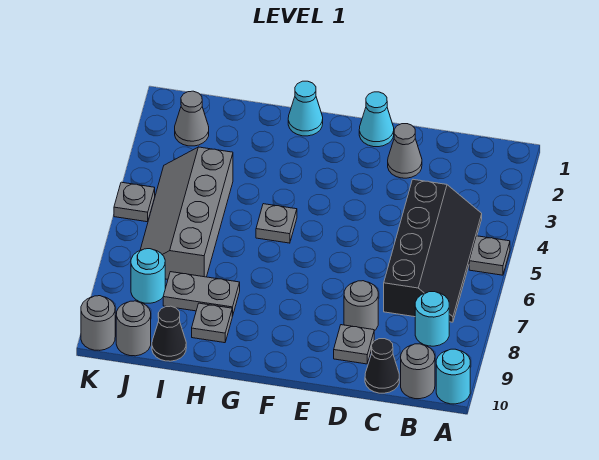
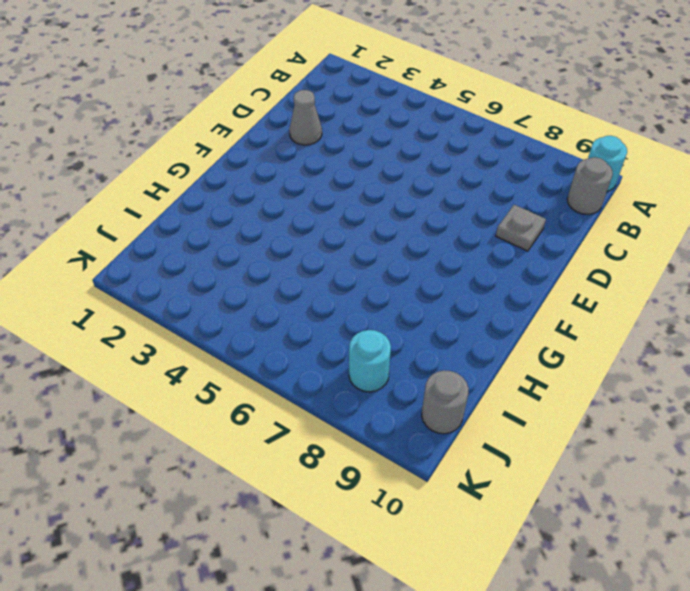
none -> grey 1x1 plate [469,236,510,275]
none -> black 2x4 slope [384,179,482,322]
none -> cyan 1x1 round brick [415,292,449,346]

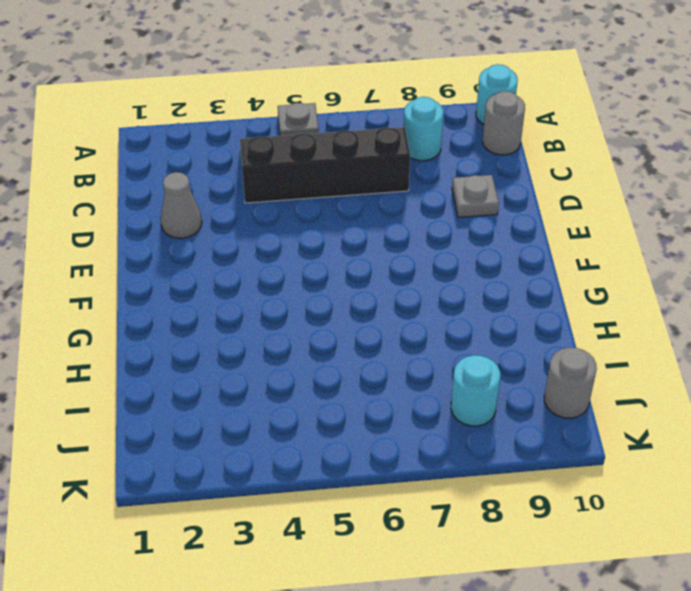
none -> black 1x1 cone [365,339,399,393]
none -> grey 1x1 round brick [344,281,378,331]
none -> cyan 1x1 cone [359,92,394,147]

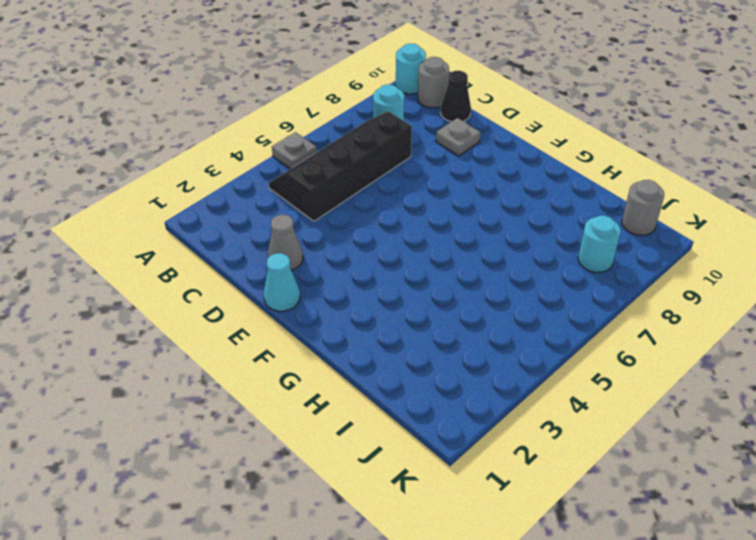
none -> grey 1x1 round brick [344,281,378,331]
none -> cyan 1x1 cone [288,81,323,136]
none -> grey 1x1 plate [256,204,297,243]

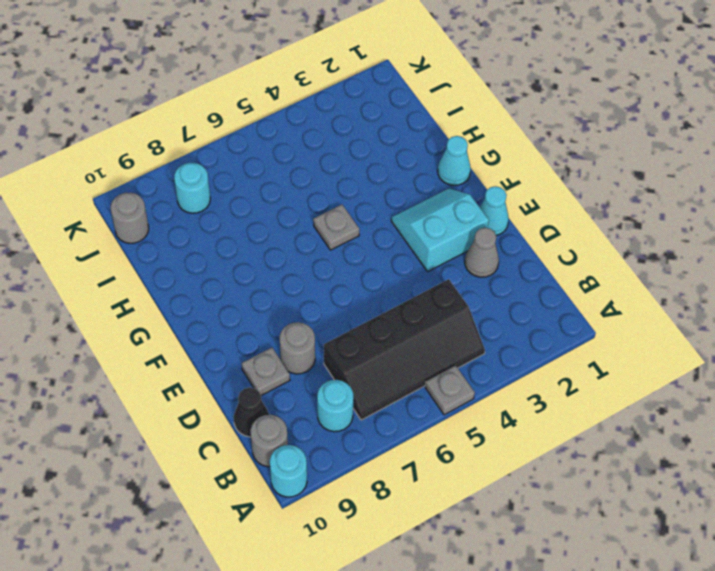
cyan 2x2 slope [391,188,489,271] -> none
none -> grey 1x2 plate [163,272,240,316]
none -> grey 1x1 plate [192,303,232,343]
none -> grey 2x4 slope [140,147,233,279]

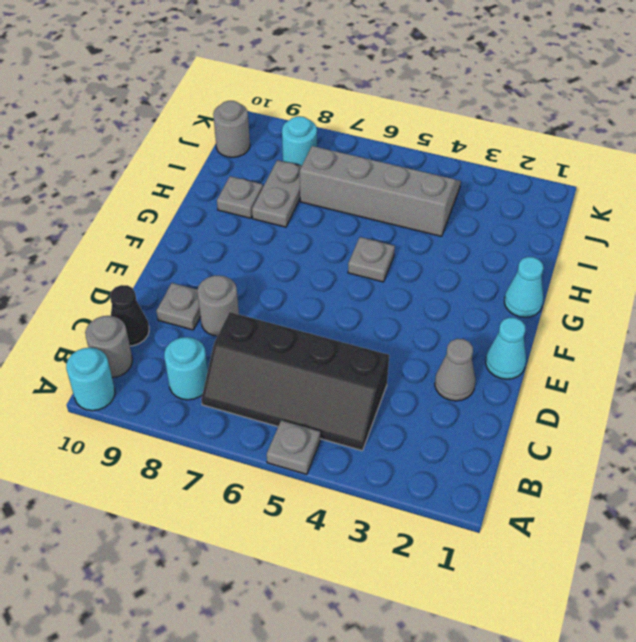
none -> black 1x1 cone [152,306,186,361]
none -> grey 1x1 cone [175,91,209,146]
none -> grey 1x1 plate [114,182,155,222]

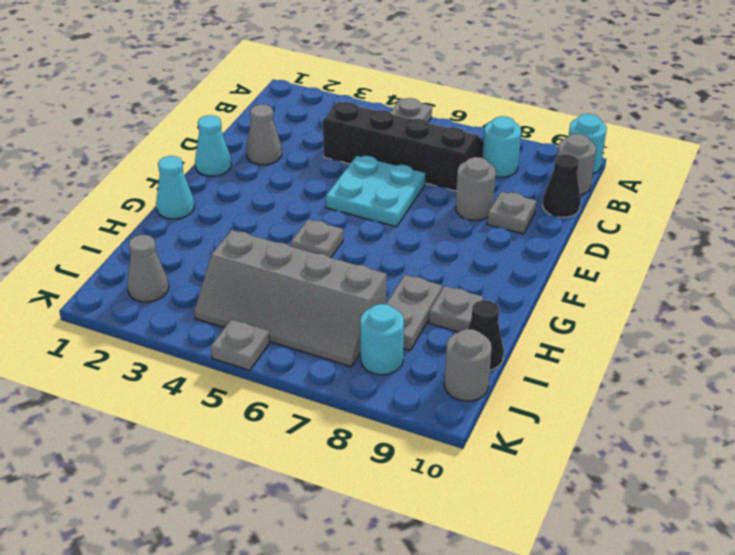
cyan 2x2 plate [326,155,426,227] -> none
none -> grey 1x1 round brick [81,296,115,350]

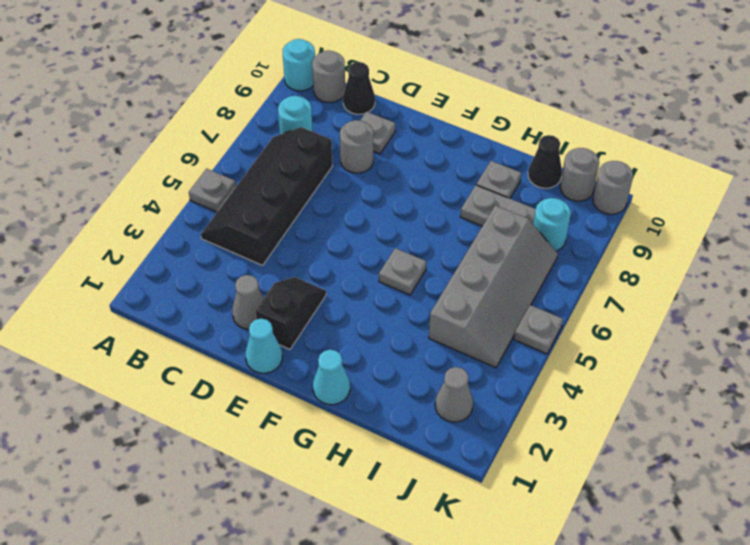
black 1x2 slope [256,277,326,350] -> none

